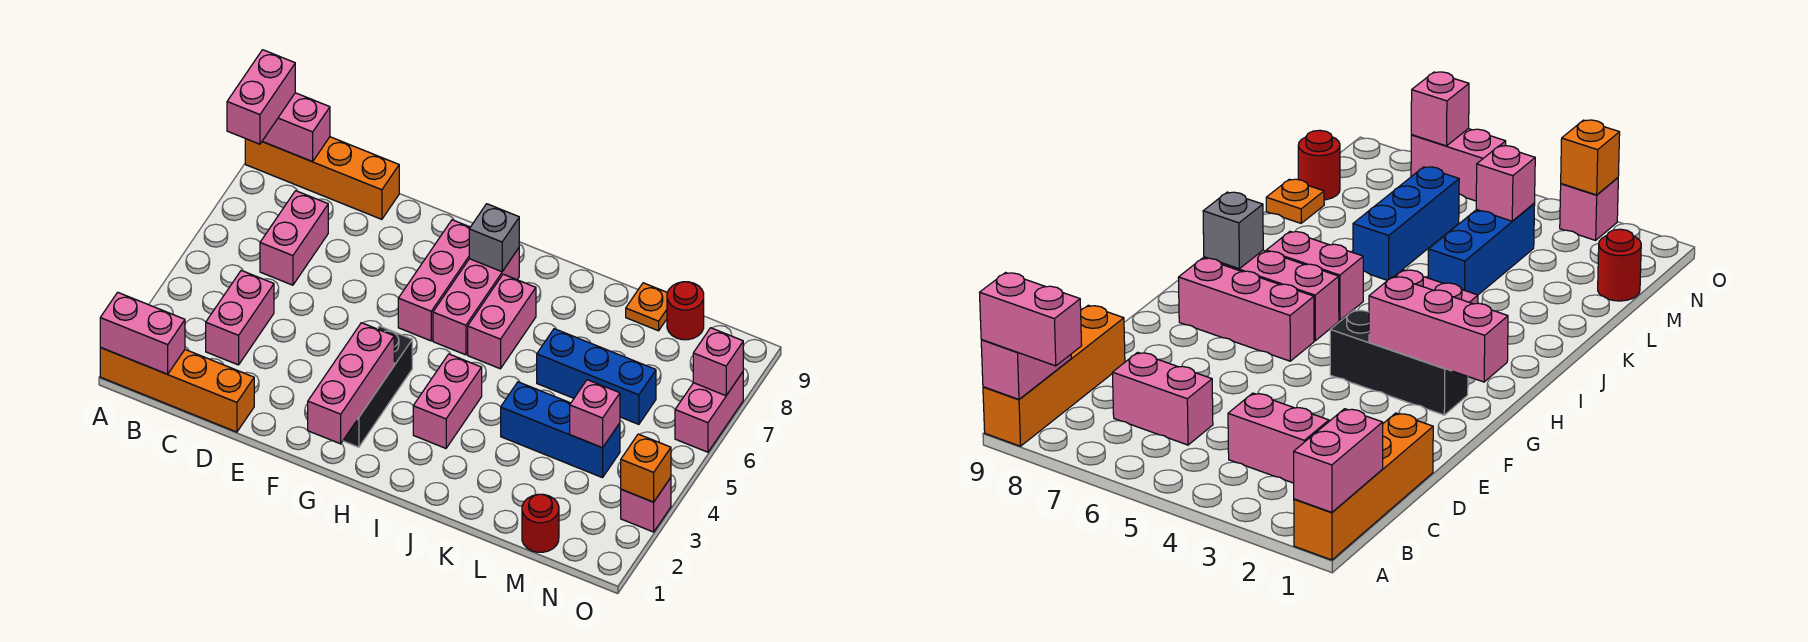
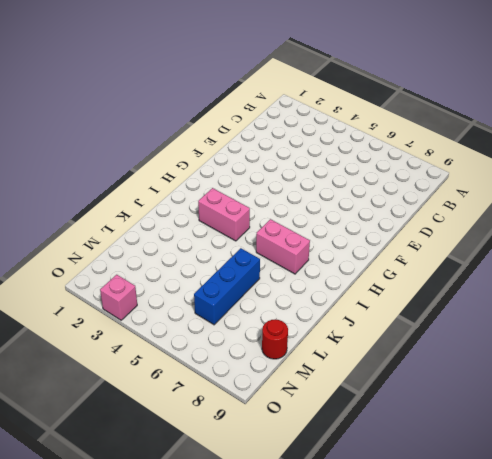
none -> orange 1x4 brick [100,348,254,432]
none -> orange 1x4 brick [245,137,399,219]
none -> pink 1x2 brick [206,270,274,365]

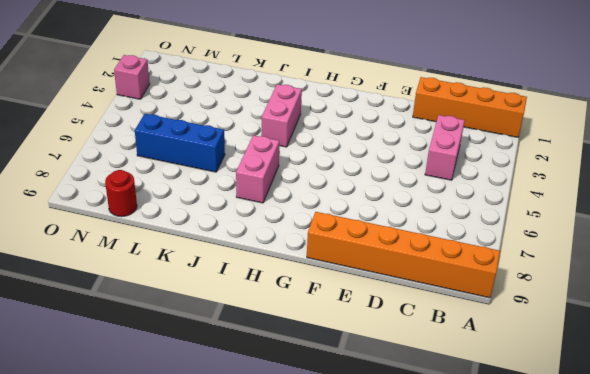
orange 1x6 brick [307,212,500,298] -> orange 1x4 brick [245,137,399,219]
none -> pink 1x2 brick [260,191,328,285]
none -> black 1x3 brick [343,326,412,447]
none -> pink 1x3 brick [398,220,470,341]

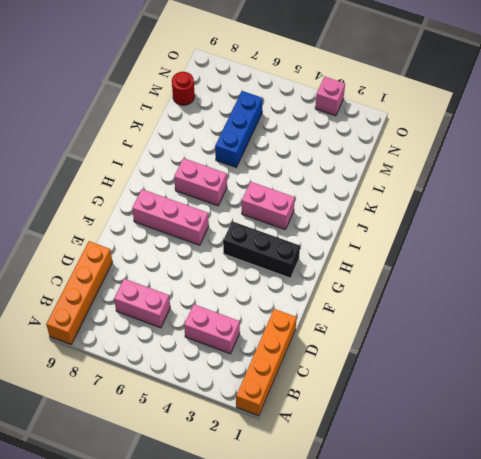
none -> pink 1x3 brick [433,248,519,355]
none -> blue 1x3 brick [501,382,620,478]
none -> orange 1x1 plate [626,283,667,331]

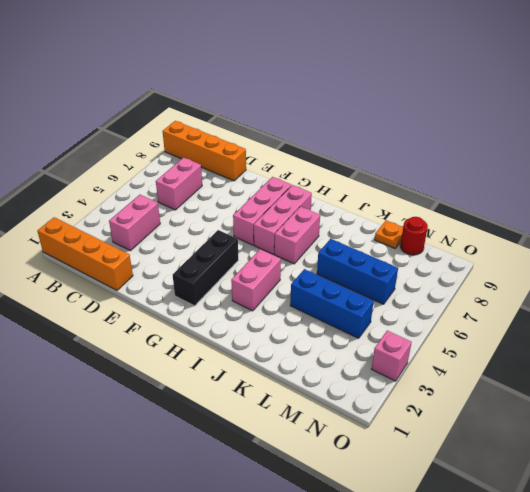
none -> red 1x1 round brick [522,494,559,552]
none -> pink 1x2 brick [675,372,743,452]
none -> pink 1x2 brick [100,292,185,374]

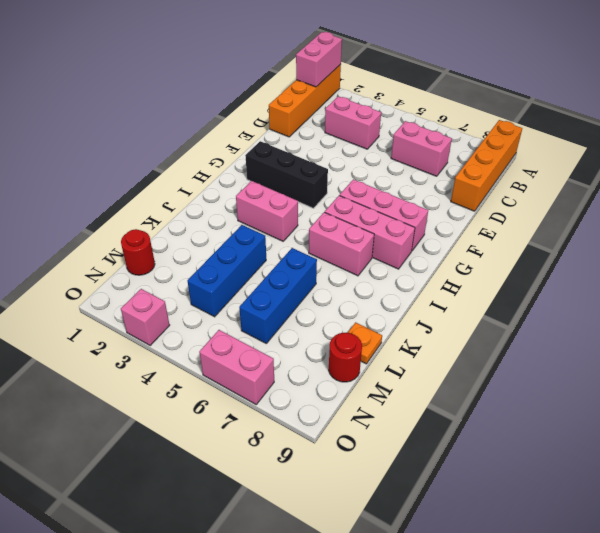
none -> pink 1x2 brick [262,93,330,162]
none -> pink 1x3 brick [308,323,394,444]
none -> grey 1x1 brick [469,204,519,272]

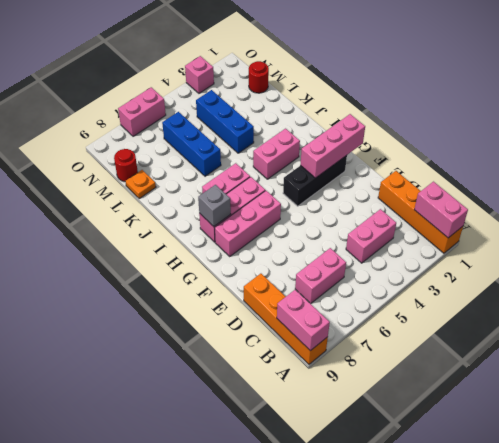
none -> pink 1x1 brick [570,380,620,448]
none -> orange 1x1 brick [621,434,671,502]
none -> pink 1x1 brick [693,328,743,396]

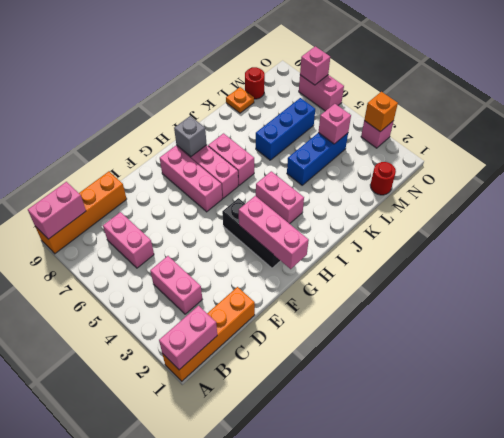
none -> pink 1x2 brick [227,50,295,144]

